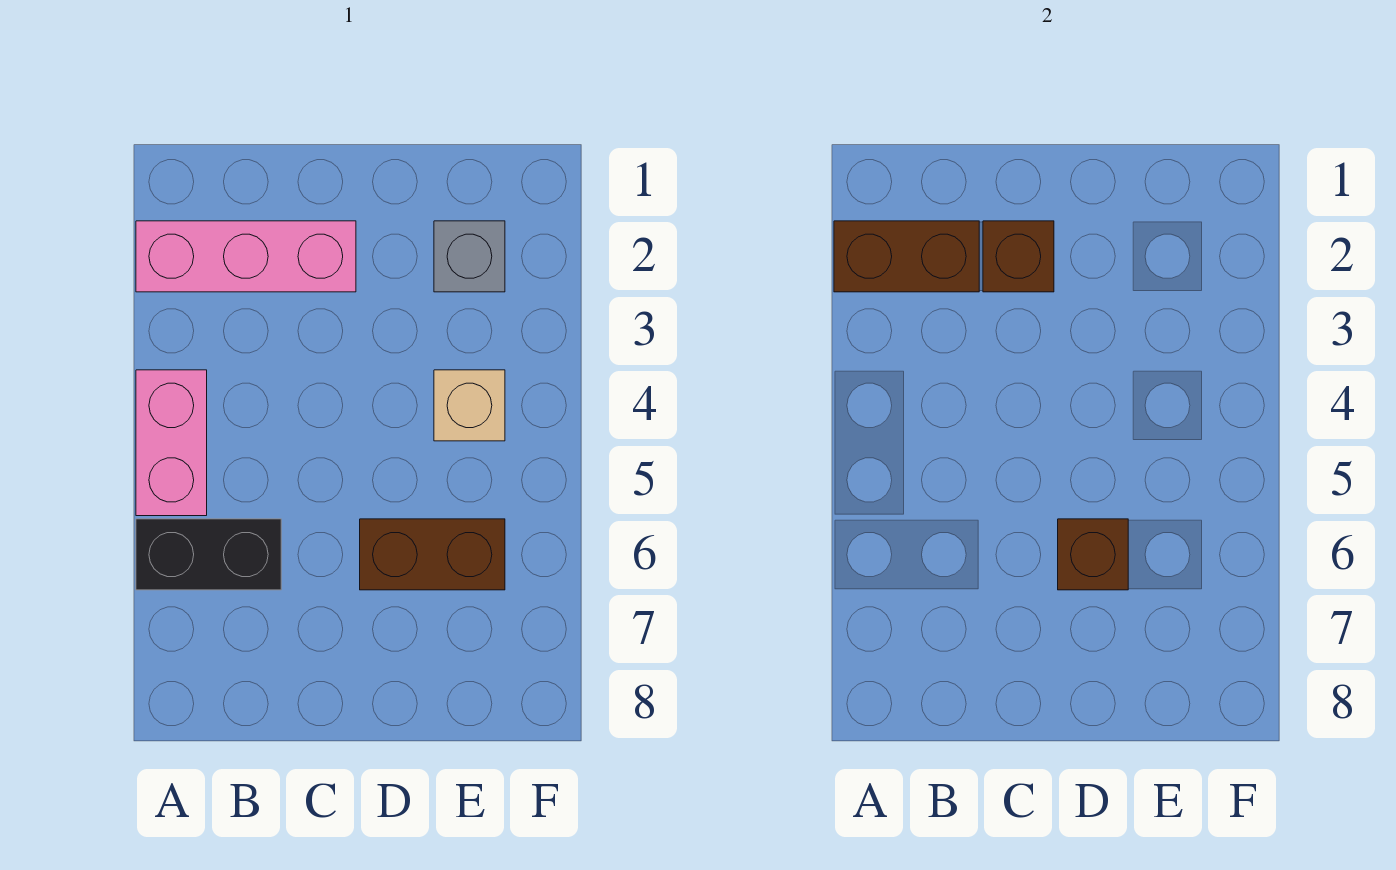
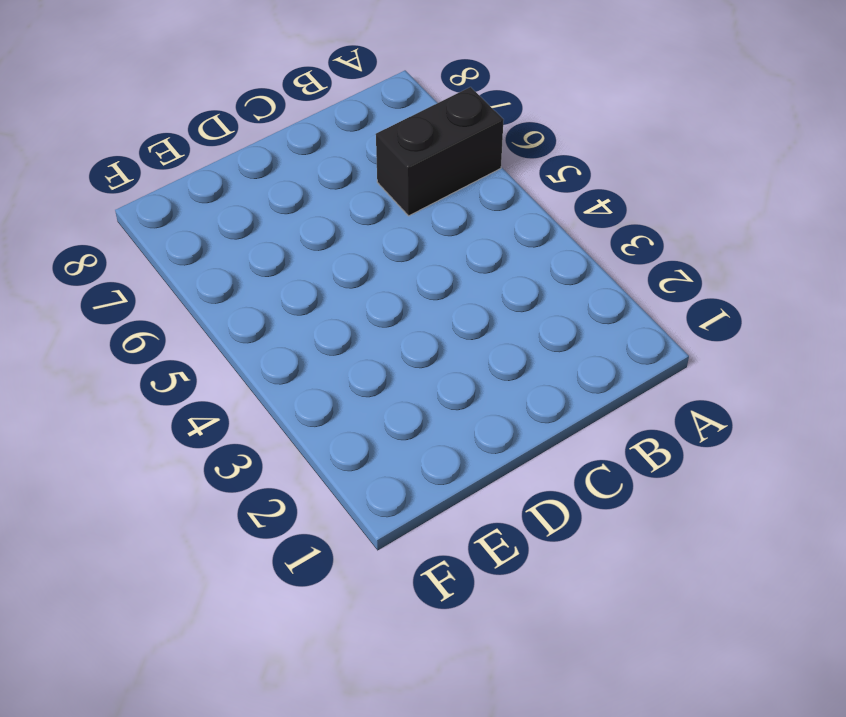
none -> pink 1x3 brick [136,221,356,292]
none -> pink 1x2 brick [136,370,207,516]

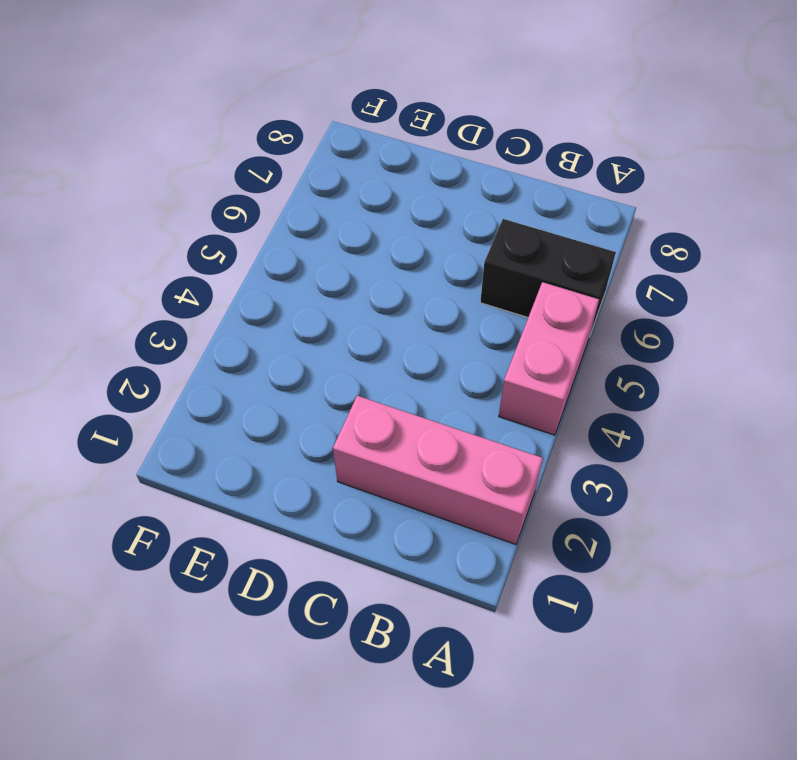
none -> brown 1x2 brick [360,519,505,590]
none -> grey 1x1 brick [434,221,505,292]

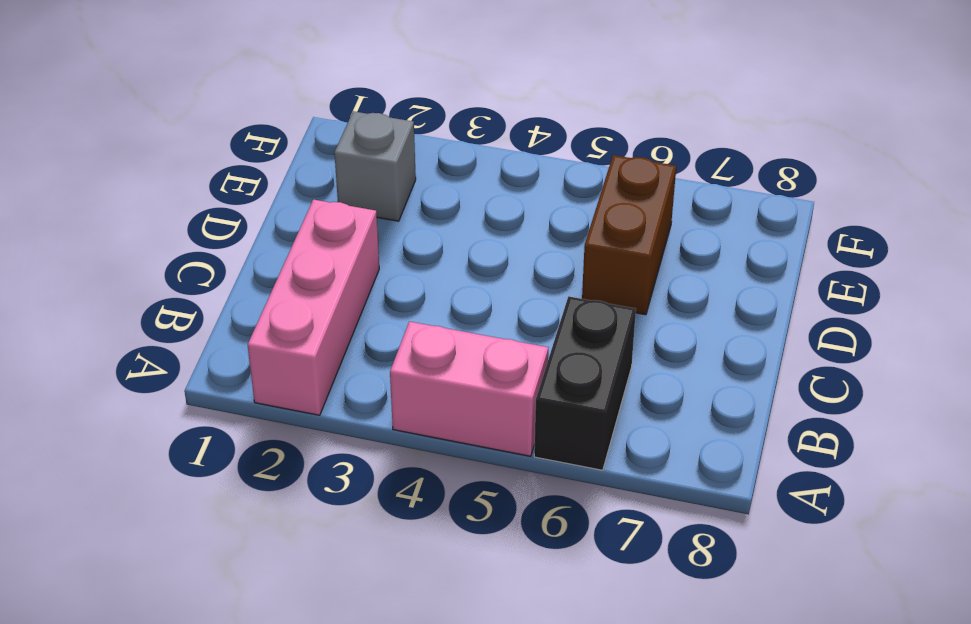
none -> tan 1x1 brick [434,370,505,441]
none -> brown 1x2 brick [834,221,979,292]

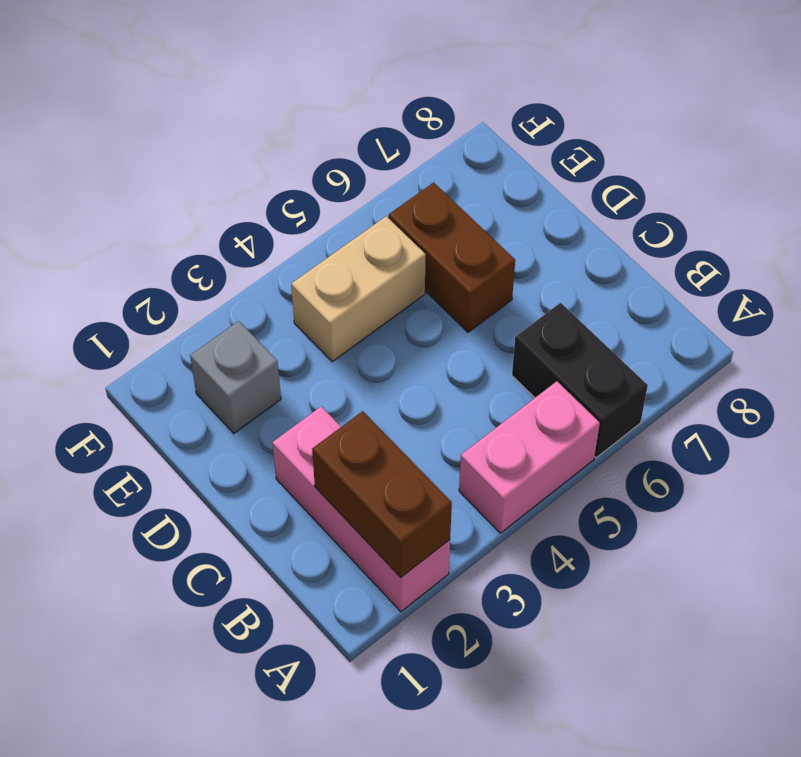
tan 1x2 brick [291,216,426,362] -> tan 1x1 brick [434,370,505,441]
none -> brown 1x1 brick [983,221,1054,292]
none -> brown 1x1 brick [1058,519,1128,590]

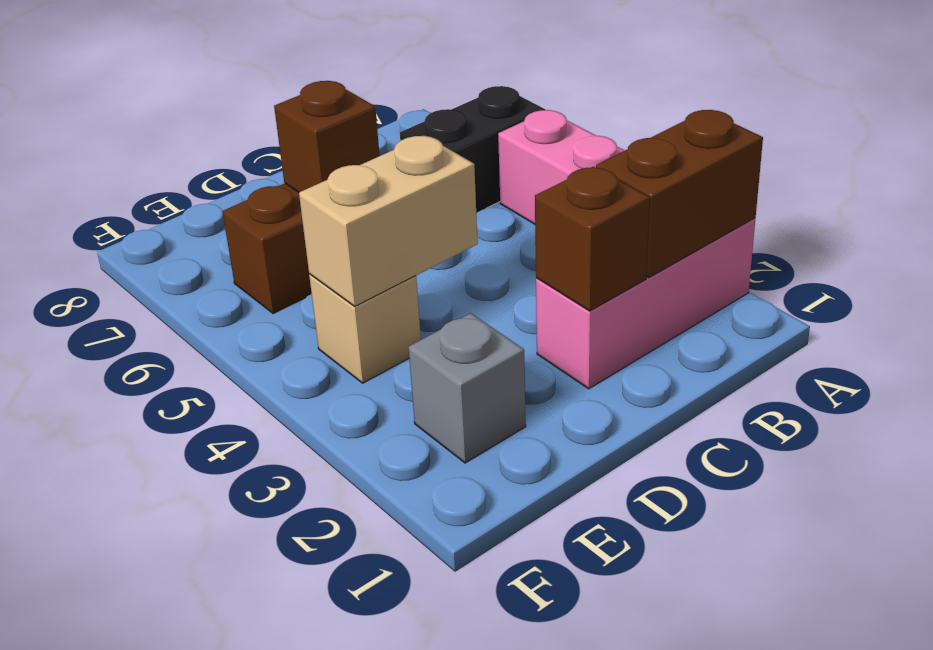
tan 1x2 brick [299,136,478,306] -> none

